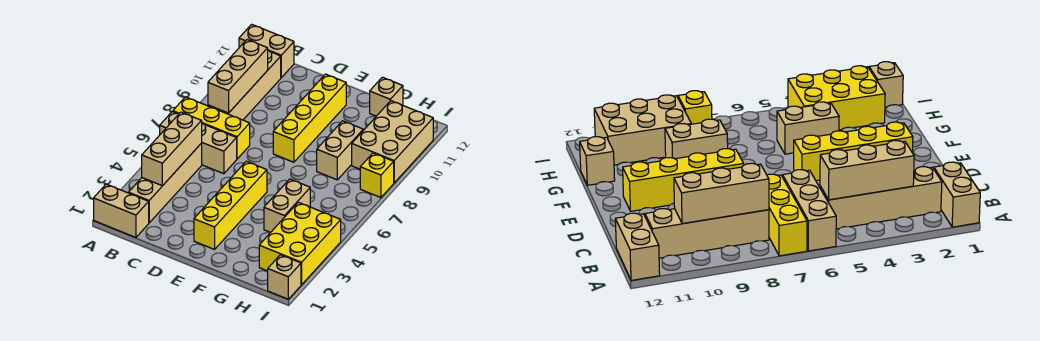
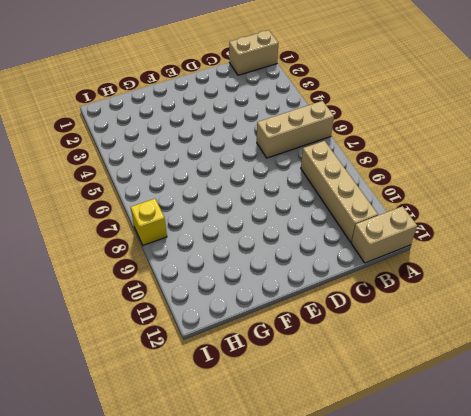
none -> yellow 1x3 brick [173,97,250,159]
none -> tan 1x4 brick [129,144,202,223]
none -> yellow 1x4 brick [194,161,267,249]

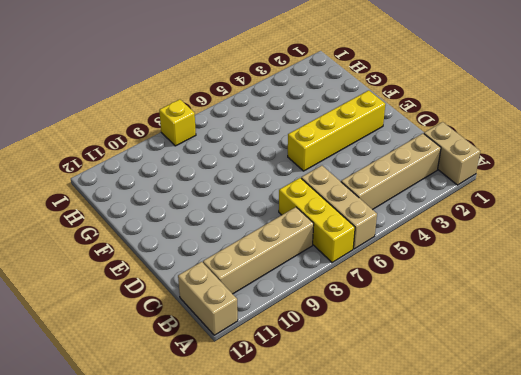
none -> yellow 1x4 brick [273,74,346,162]
none -> tan 1x2 brick [264,179,310,232]
none -> tan 1x2 brick [317,121,363,180]

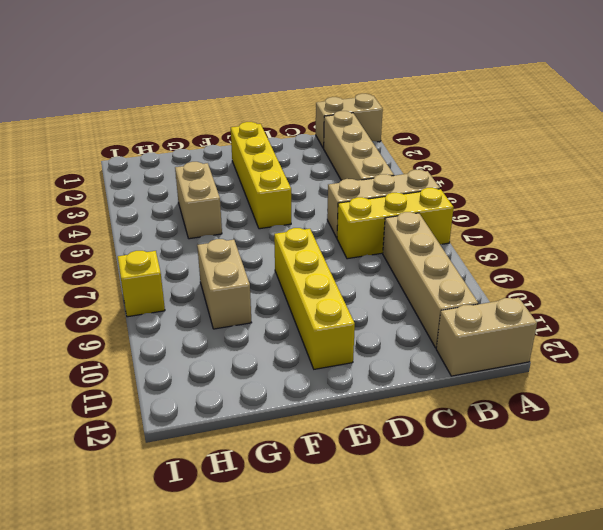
none -> tan 1x1 brick [370,77,403,116]
none -> yellow 2x3 brick [259,202,341,285]
none -> tan 2x3 brick [352,101,433,183]

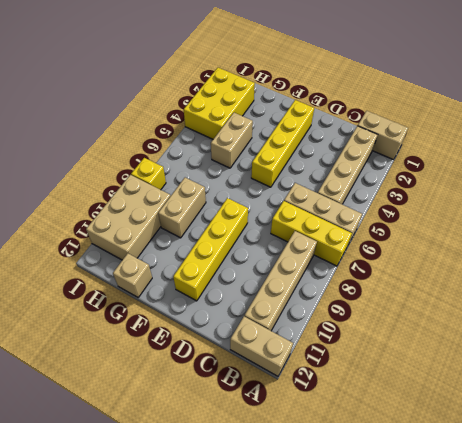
none -> tan 1x1 brick [268,255,301,299]
none -> tan 1x3 brick [142,112,202,186]
none -> tan 1x3 brick [208,40,268,113]

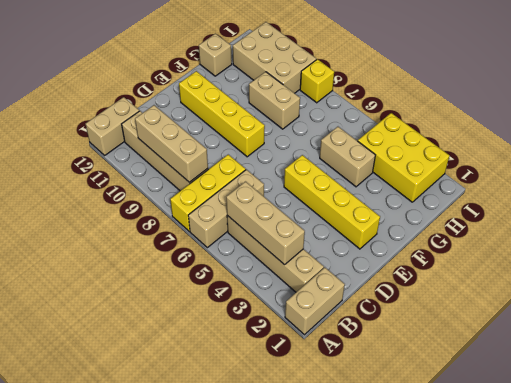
none -> tan 1x1 brick [268,255,301,299]

